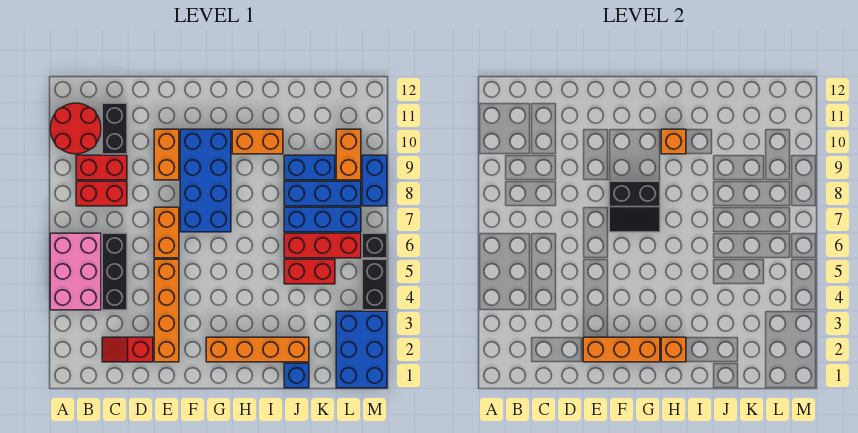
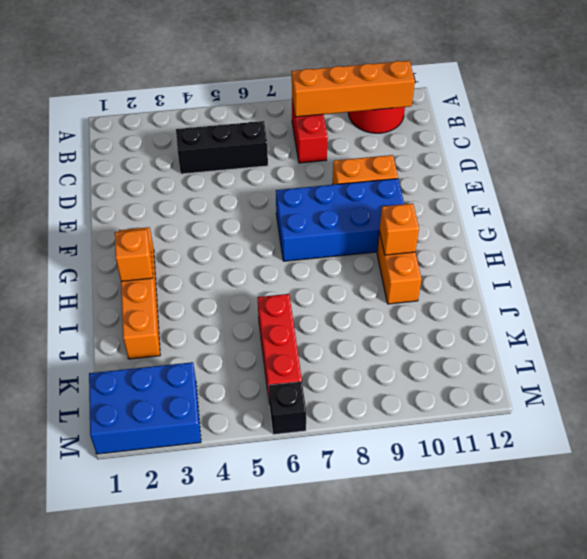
orange 1x4 brick [292,61,415,117] -> orange 1x4 brick moved to [154,259,179,362]
none -> pink 2x3 brick [50,233,101,310]
none -> red 1x2 brick [76,155,127,180]
none -> red 1x2 slope [102,337,153,362]

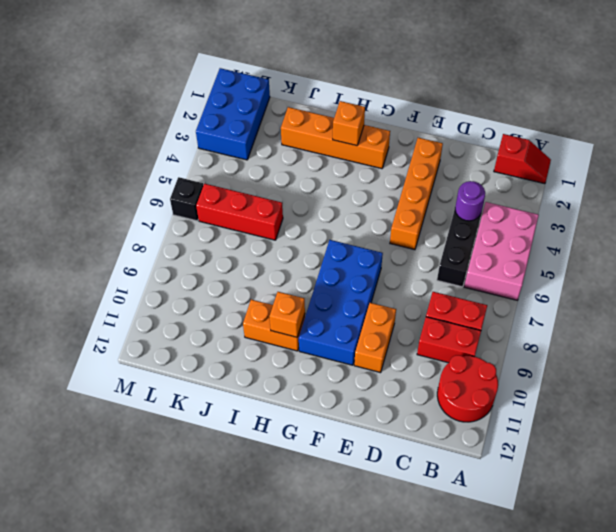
red 1x2 slope [494,134,551,184] -> red 1x2 slope moved to [102,337,153,362]
purple 1x1 round brick [455,181,485,221] -> none
none -> black 1x2 brick [102,103,127,154]
none -> orange 1x2 brick [154,207,179,258]
none -> blue 1x1 brick [284,363,309,388]

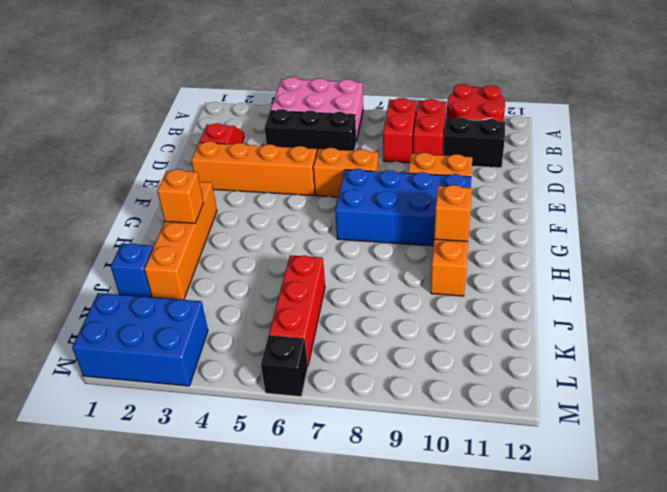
none -> red 1x2 brick [284,259,335,284]
none -> blue 1x3 brick [284,207,361,232]
none -> blue 1x3 brick [284,181,361,206]

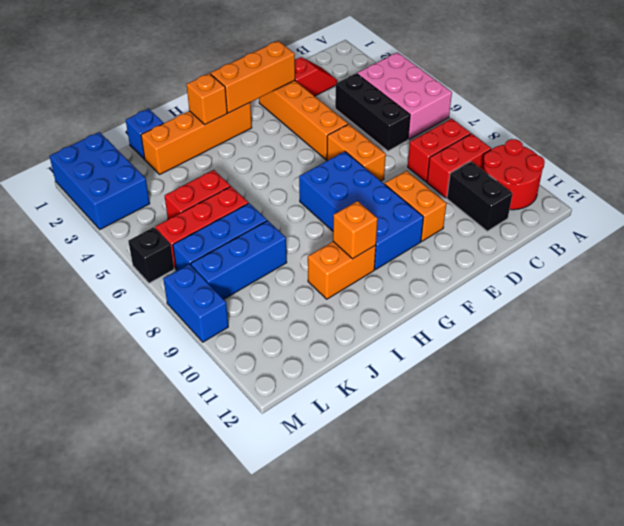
none -> blue 1x2 brick [284,155,335,180]
none -> orange 1x2 brick [336,129,361,180]
none -> black 1x2 brick [362,259,387,310]

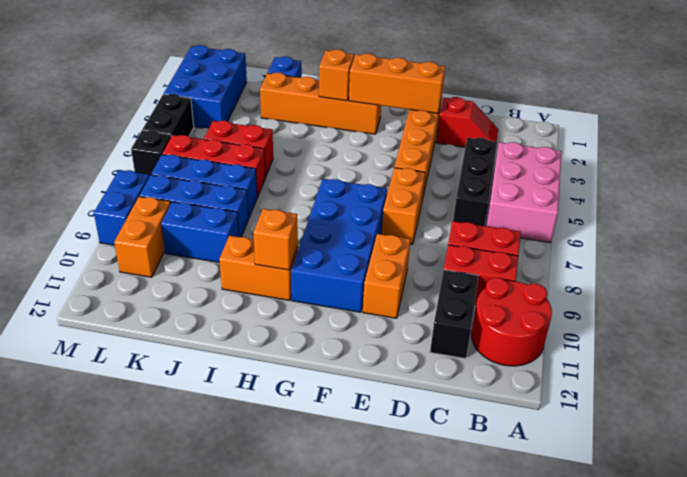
none -> black 2x2 slope [609,181,660,232]

